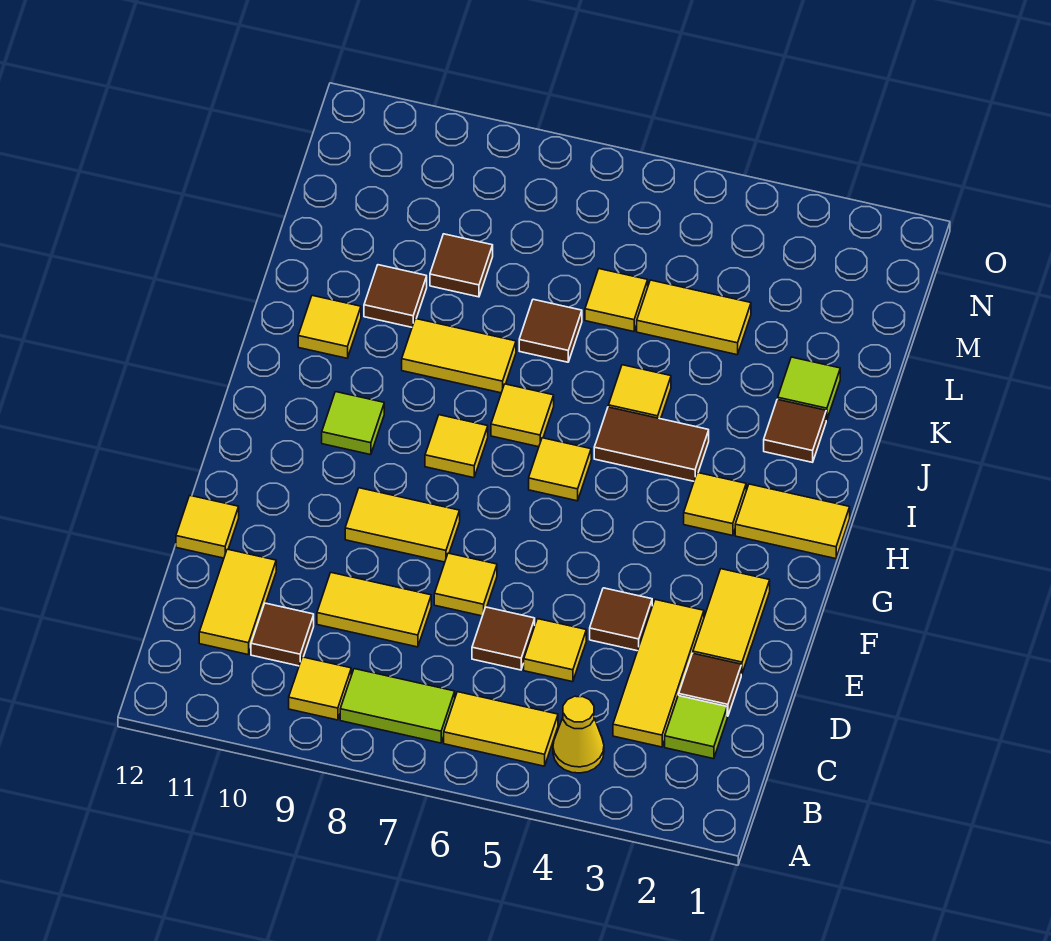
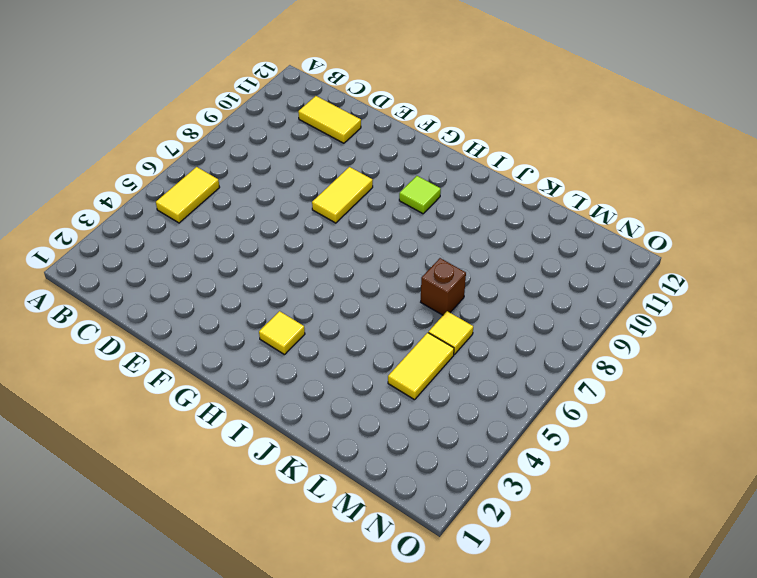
brown 1x1 brick [421,258,466,315] -> brown 1x1 tile [519,299,582,362]
none -> yellow 1x1 cone [553,696,604,773]
none -> lime 1x2 tile [340,669,455,743]
none -> yellow 1x1 tile [289,657,351,720]
none -> lime 1x1 tile [665,696,727,759]

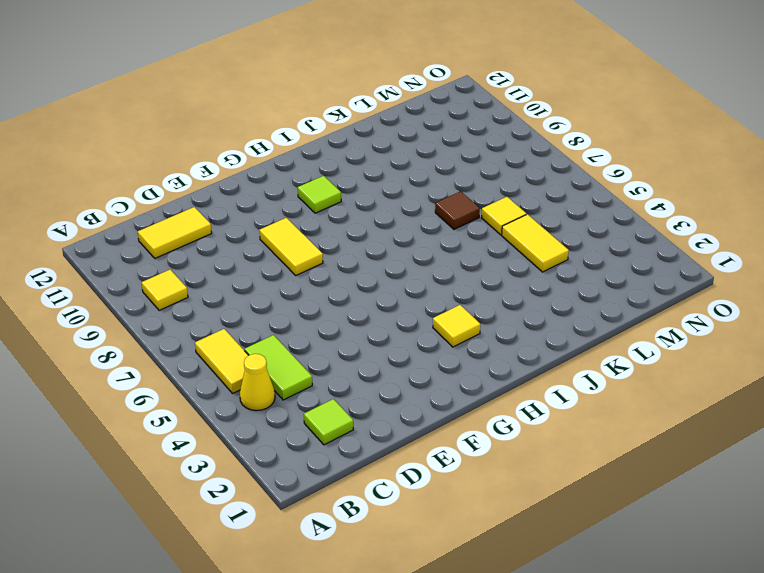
lime 1x2 tile [245,335,312,400] -> lime 1x2 tile moved to [340,669,455,743]
none -> yellow 1x3 tile [613,600,704,747]
none -> brown 1x1 tile [251,603,314,666]
none -> brown 1x1 tile [679,653,741,716]
none -> yellow 1x1 tile [524,619,586,682]

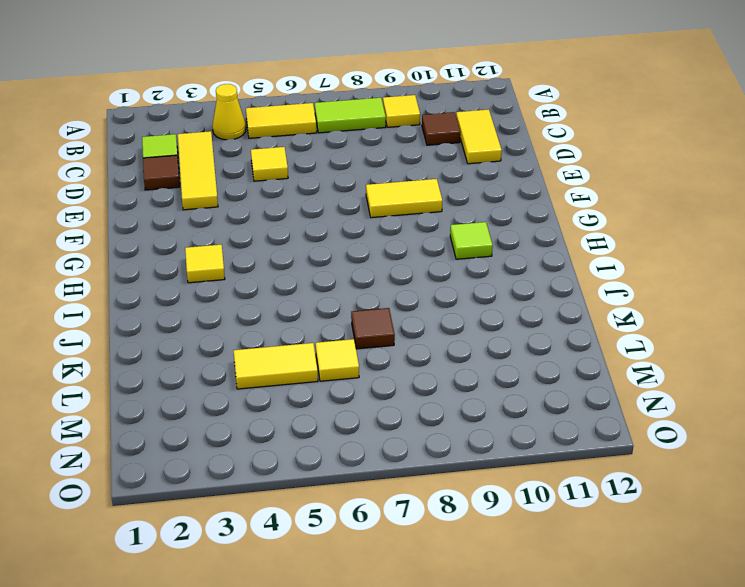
none -> brown 1x1 tile [472,607,535,670]
none -> yellow 1x2 tile [317,573,431,647]
none -> yellow 1x2 tile [693,569,770,674]
none -> brown 1x1 tile [590,588,652,651]

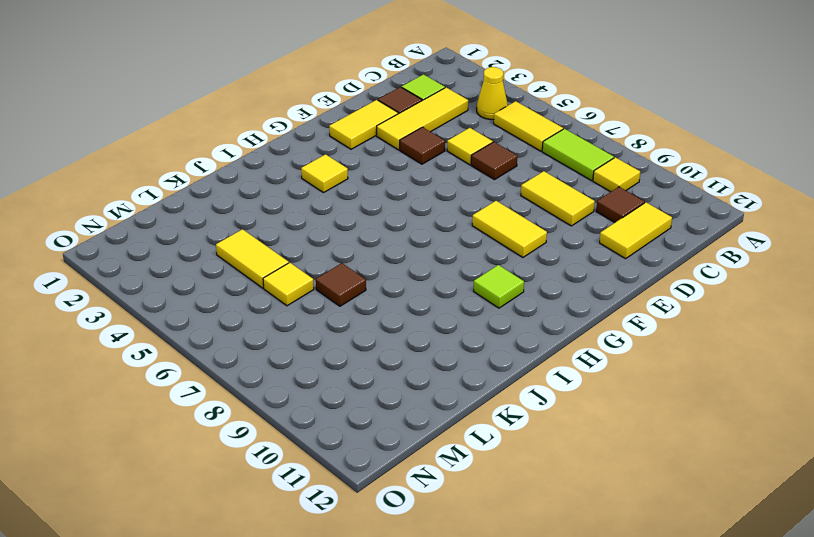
none -> yellow 1x1 tile [434,553,497,616]
none -> yellow 1x1 tile [176,496,239,558]
none -> yellow 1x2 tile [735,484,850,559]
none -> yellow 1x1 tile [529,438,591,501]

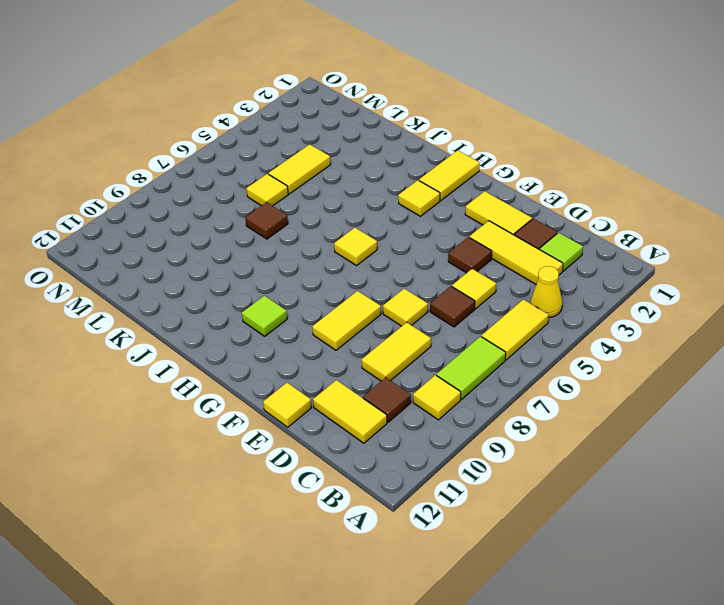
none -> yellow 1x1 tile [425,415,488,478]
none -> brown 1x2 tile [594,407,709,481]
none -> yellow 1x1 tile [491,384,554,447]
none -> brown 1x1 tile [764,399,826,462]

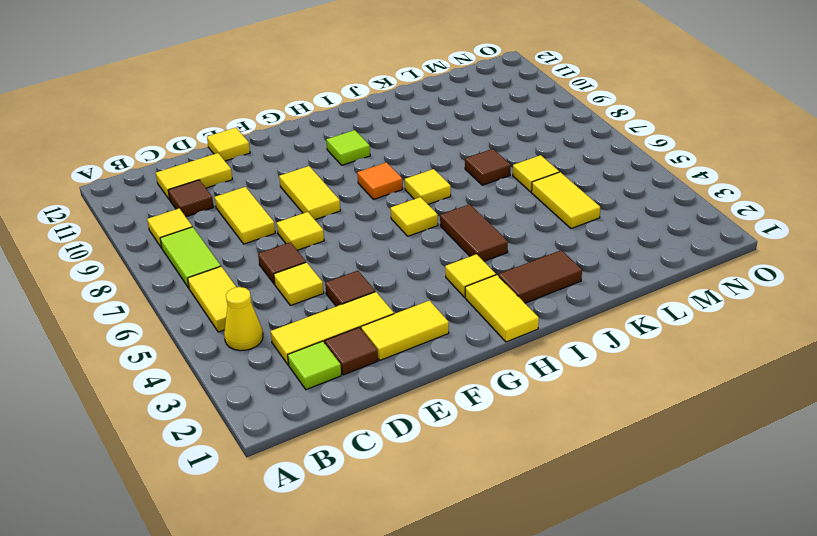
orange 1x1 tile [357,162,403,200] -> yellow 1x1 tile [425,415,488,478]
brown 1x2 tile [498,250,582,303] -> brown 1x1 tile [764,399,826,462]
none -> yellow 1x1 tile [608,365,671,419]
none -> yellow 1x2 tile [402,319,516,393]
none -> yellow 1x1 tile [298,295,361,358]
none -> lime 1x1 tile [778,357,840,420]

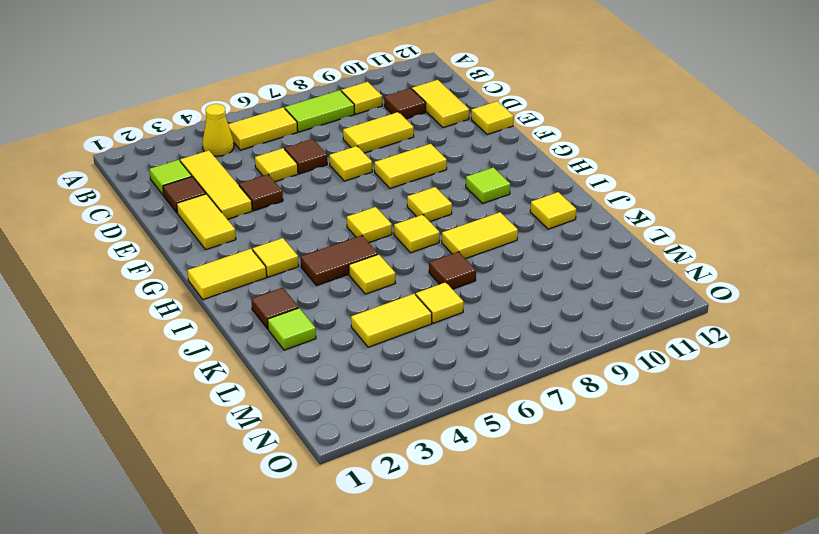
none -> brown 1x1 tile [364,265,427,327]
none -> brown 1x1 tile [430,234,493,297]

